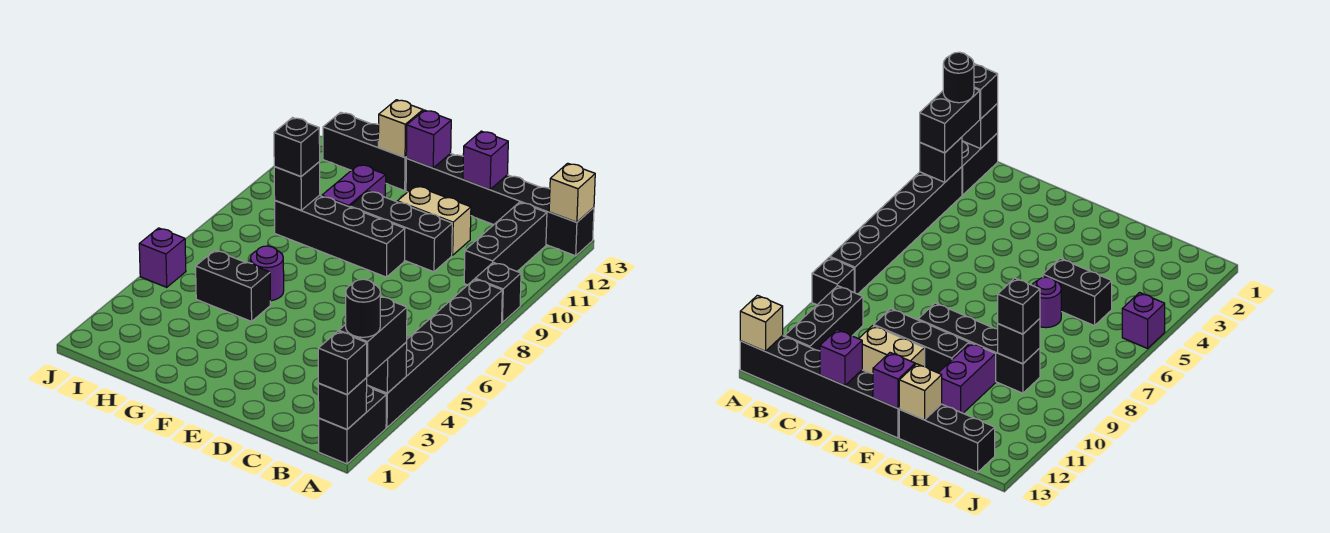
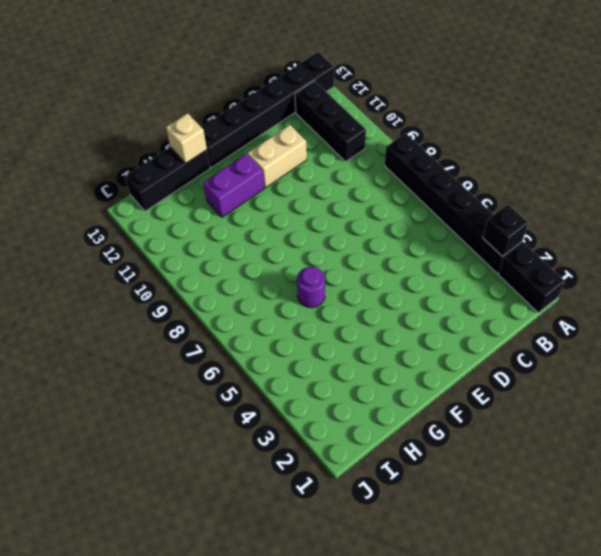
purple 1x2 brick [203,154,264,217] -> purple 1x2 brick turned to [322,165,386,207]
none -> black 1x1 brick [475,262,521,322]
none -> black 1x3 brick [350,191,452,272]
none -> black 1x4 brick [275,195,405,277]

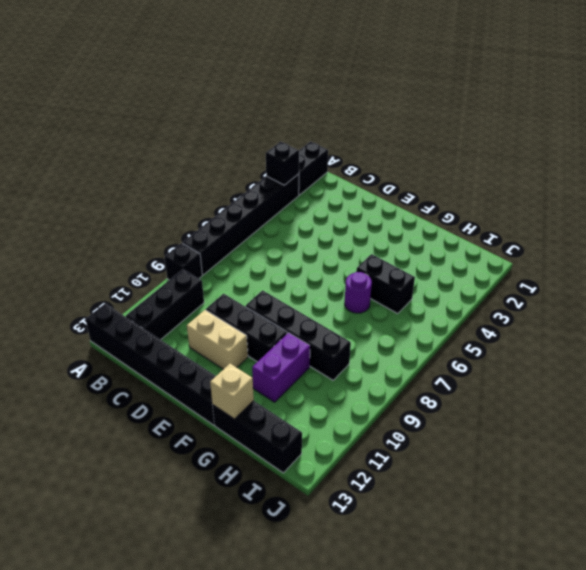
none -> purple 1x1 brick [139,228,186,287]
none -> black 1x1 brick [318,378,367,429]
none -> tan 1x1 brick [549,163,595,222]

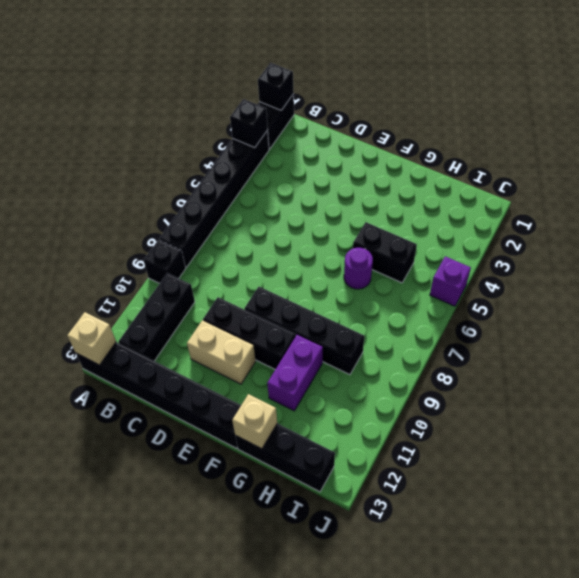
none -> purple 1x1 brick [463,131,508,190]
none -> purple 1x1 brick [406,110,451,168]
none -> black 1x1 brick [274,162,320,210]

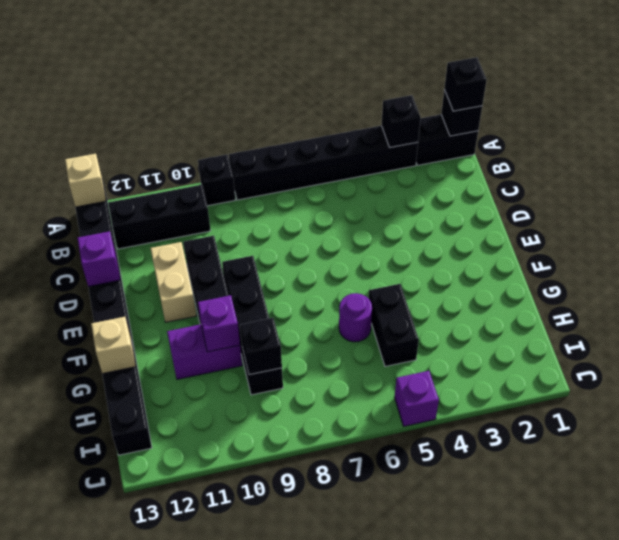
purple 1x1 brick [198,295,240,352] -> purple 1x1 brick moved to [406,110,451,168]
none -> black 1x2 brick [339,297,407,376]
none -> black 1x1 brick [274,118,320,177]
none -> black 1x1 round brick [346,279,381,337]

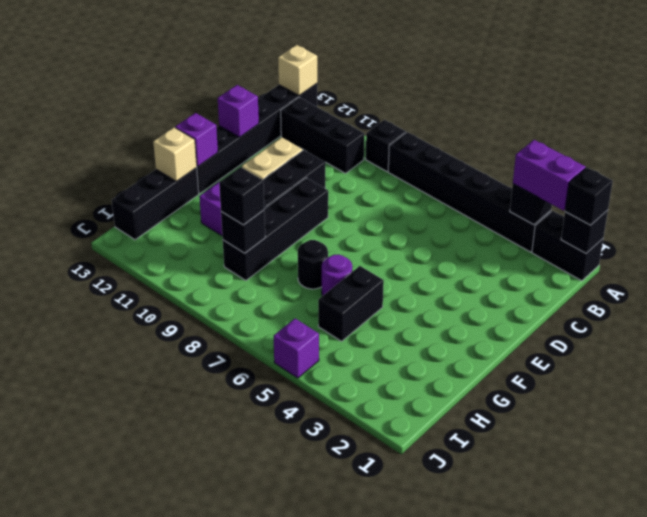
purple 1x2 brick [513,140,585,211] -> black 1x2 brick [339,297,407,376]
black 1x1 round brick [298,240,328,289] -> black 1x1 round brick moved to [346,279,381,337]

